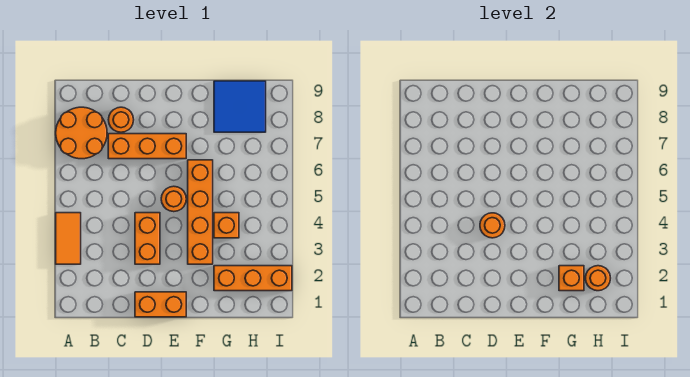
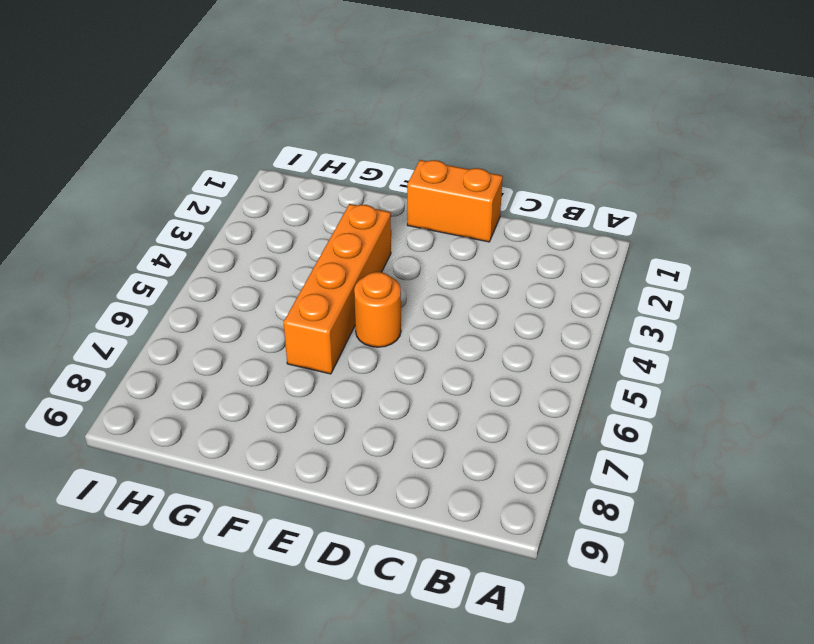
none -> orange 1x2 tile [56,213,81,264]
none -> orange 2x2 round brick [56,107,107,159]
none -> orange 1x3 brick [108,134,186,159]

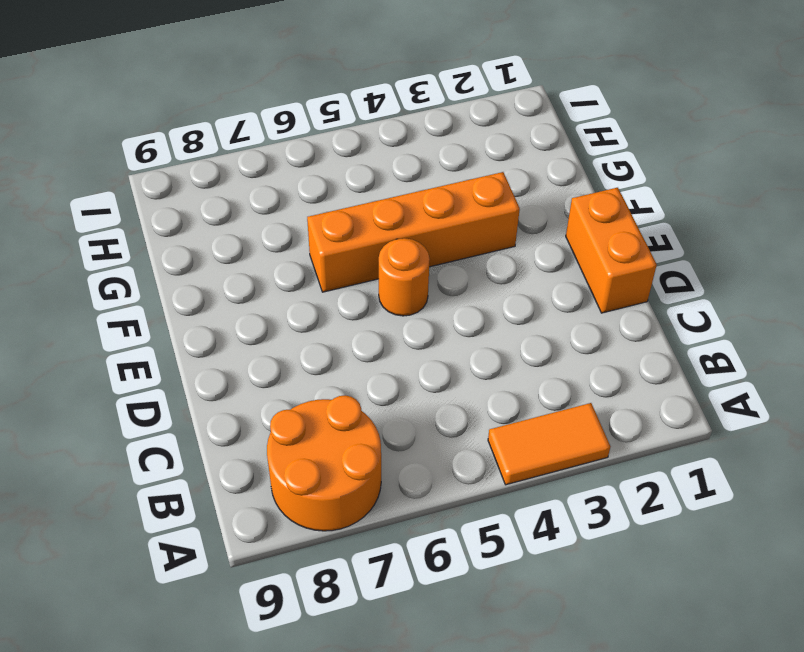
none -> orange 1x3 brick [108,134,186,159]
none -> orange 1x1 round brick [108,107,134,132]
none -> orange 1x2 brick [135,213,160,264]

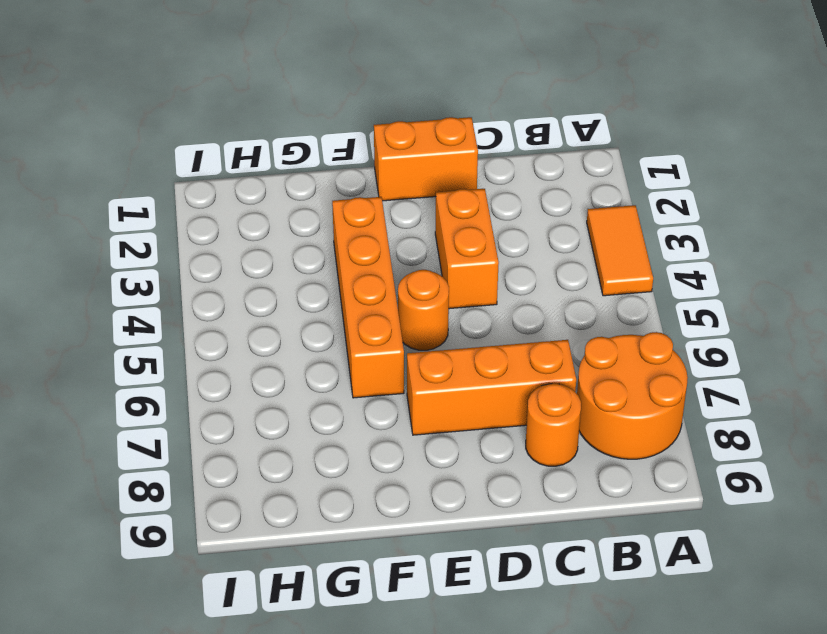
none -> orange 1x3 brick [214,266,292,291]
none -> orange 1x1 brick [214,213,239,238]
none -> blue 2x2 tile [214,81,266,132]

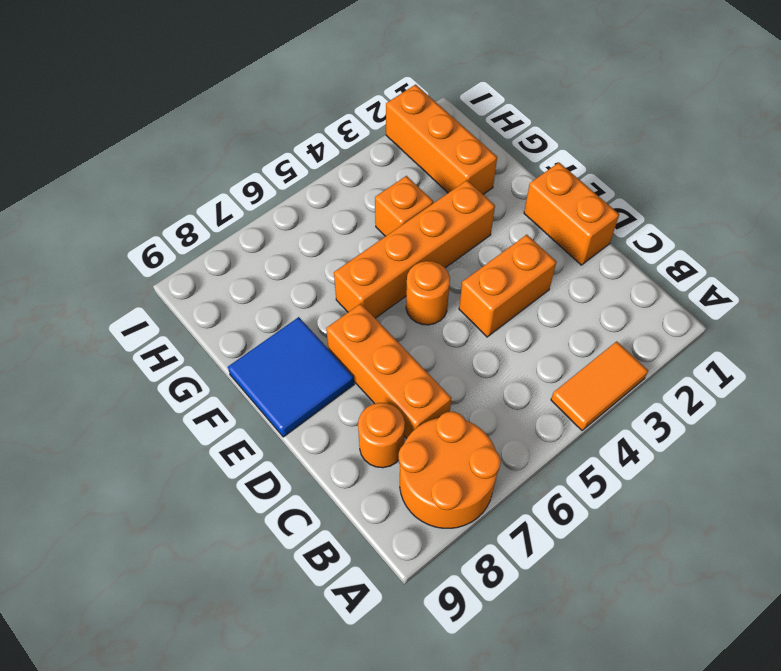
blue 2x2 tile [228,317,354,437] -> blue 2x2 tile moved to [214,81,266,132]
none -> orange 1x1 round brick [480,213,505,238]
none -> orange 1x1 brick [559,266,584,291]
none -> orange 1x1 round brick [585,266,610,291]

